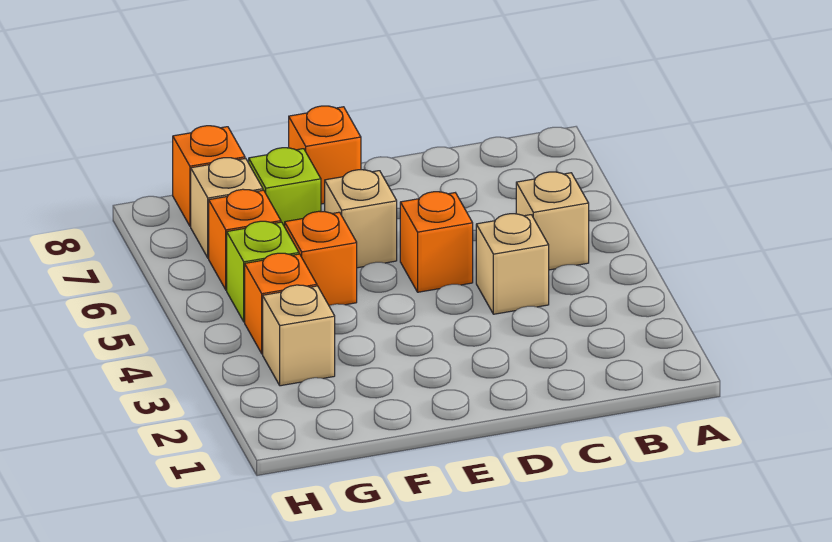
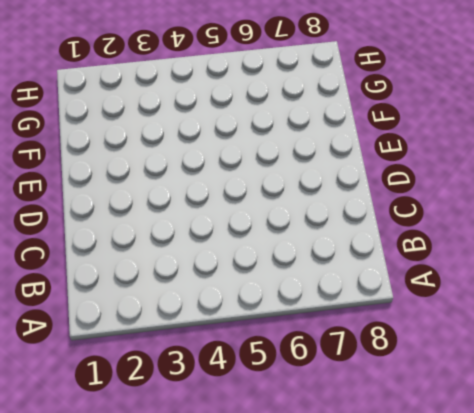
none -> tan 1x1 brick [516,172,589,270]
none -> tan 1x1 brick [476,214,549,314]
none -> orange 1x1 brick [400,192,473,292]

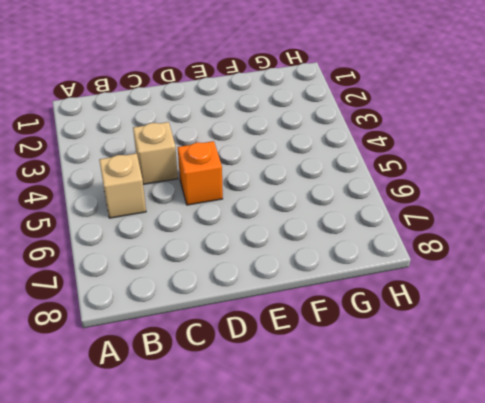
none -> tan 1x1 brick [325,170,397,268]
none -> orange 1x1 brick [289,106,361,204]
none -> orange 1x1 brick [285,211,357,305]

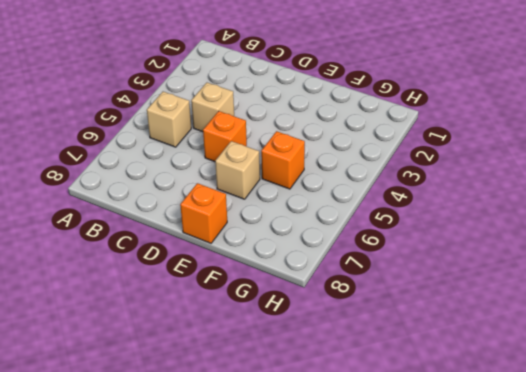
none -> lime 1x1 brick [249,148,321,227]
none -> tan 1x1 brick [263,285,335,386]
none -> orange 1x1 brick [245,253,317,354]

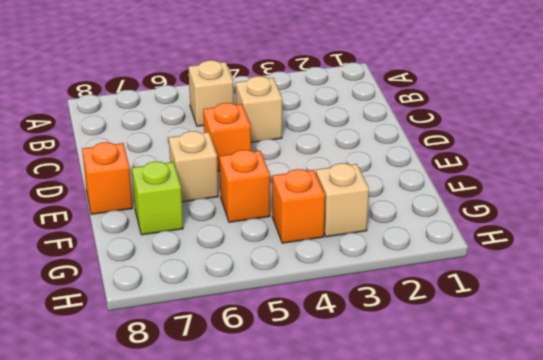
none -> lime 1x1 brick [227,221,299,322]
none -> orange 1x1 brick [209,189,281,290]
none -> tan 1x1 brick [191,158,263,258]

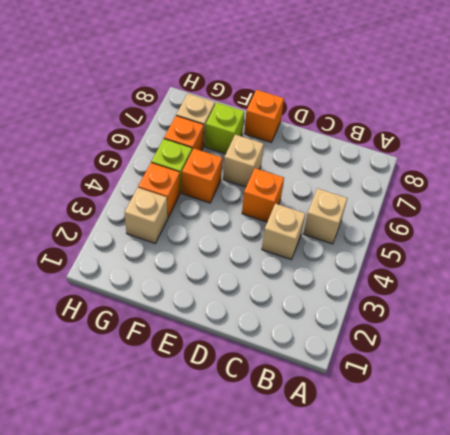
none -> orange 1x1 brick [173,126,245,226]

